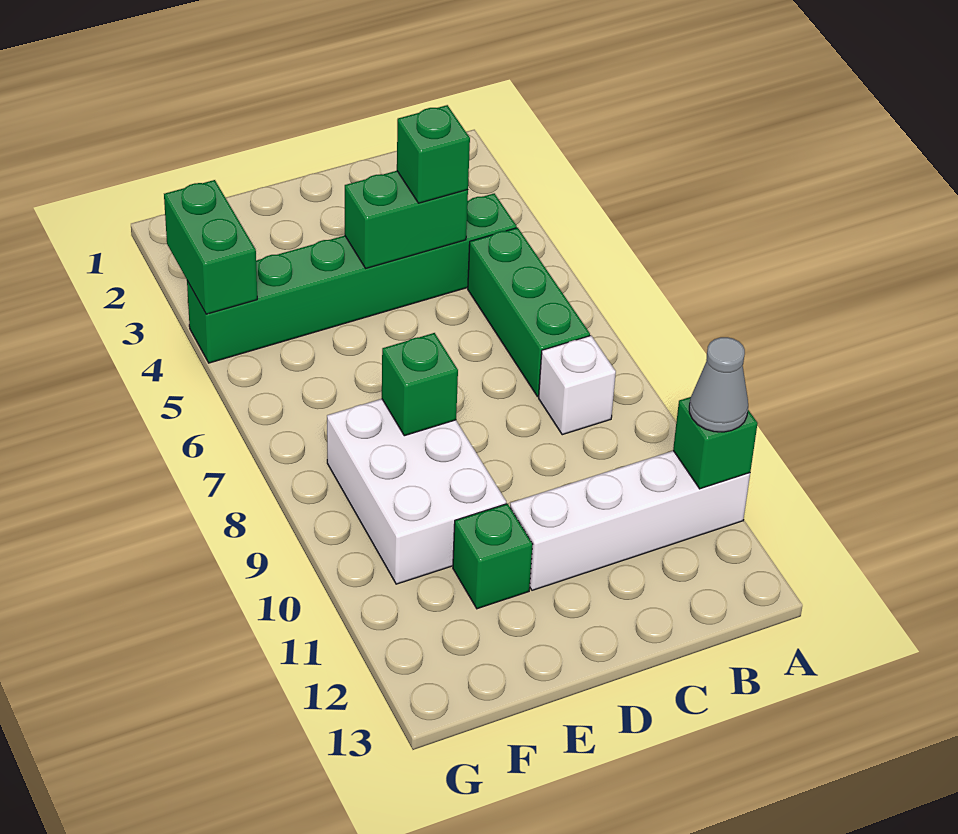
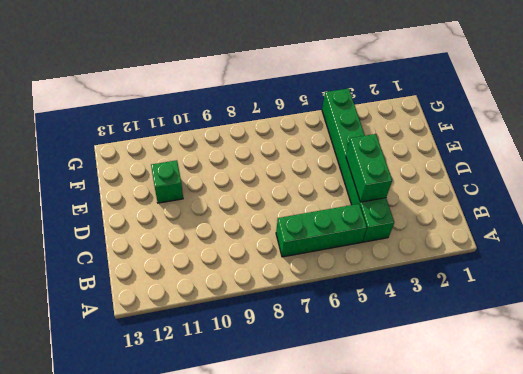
none -> white 1x4 brick [510,451,750,590]
none -> white 1x1 brick [539,336,616,435]
none -> white 2x3 brick [327,399,506,584]

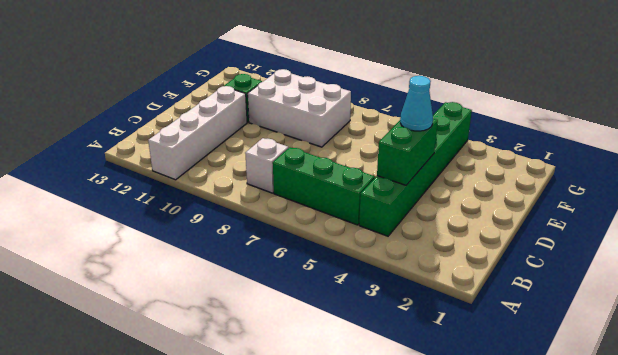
cyan 1x1 cone [400,76,433,131] -> none
none -> green 1x1 brick [673,397,758,489]
none -> green 1x1 brick [382,333,458,436]
none -> green 1x2 brick [164,180,257,314]

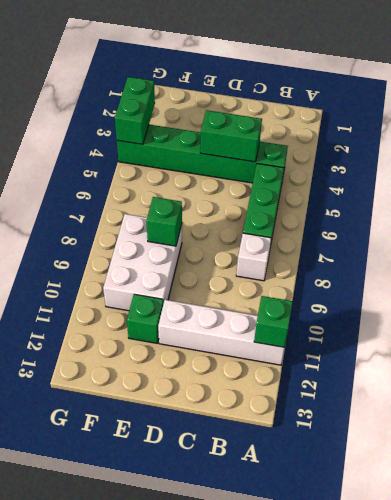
none -> grey 1x1 cone [689,337,748,432]
none -> green 1x1 brick [397,105,470,203]

